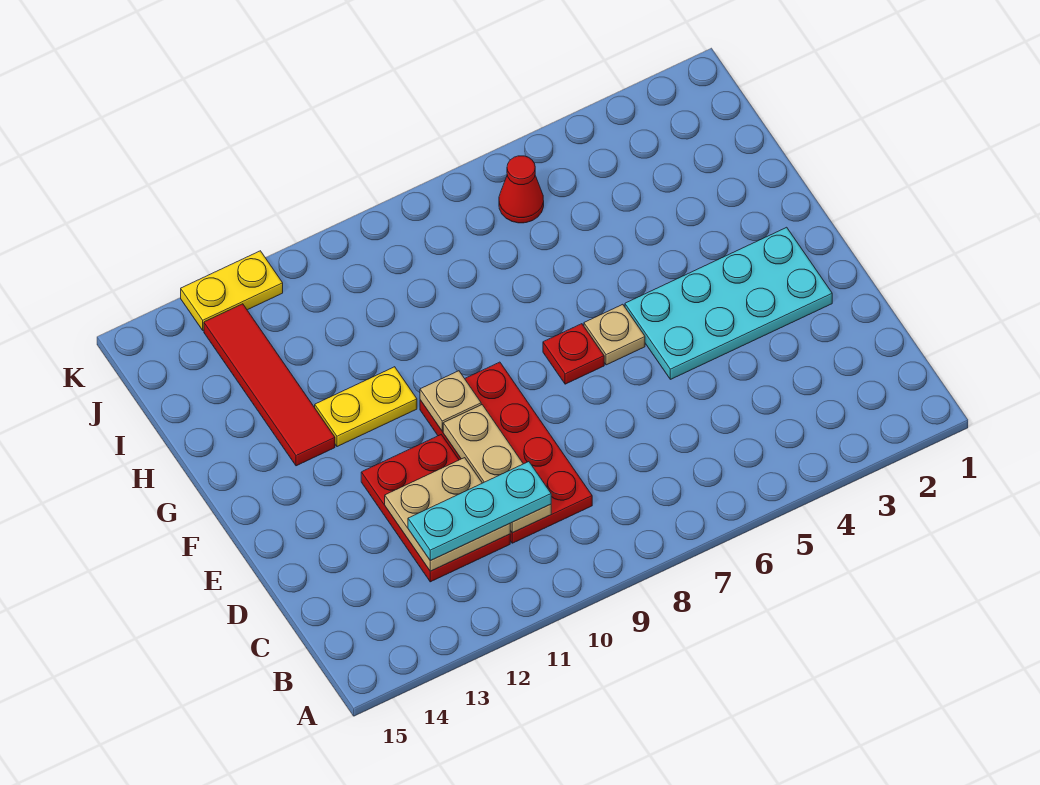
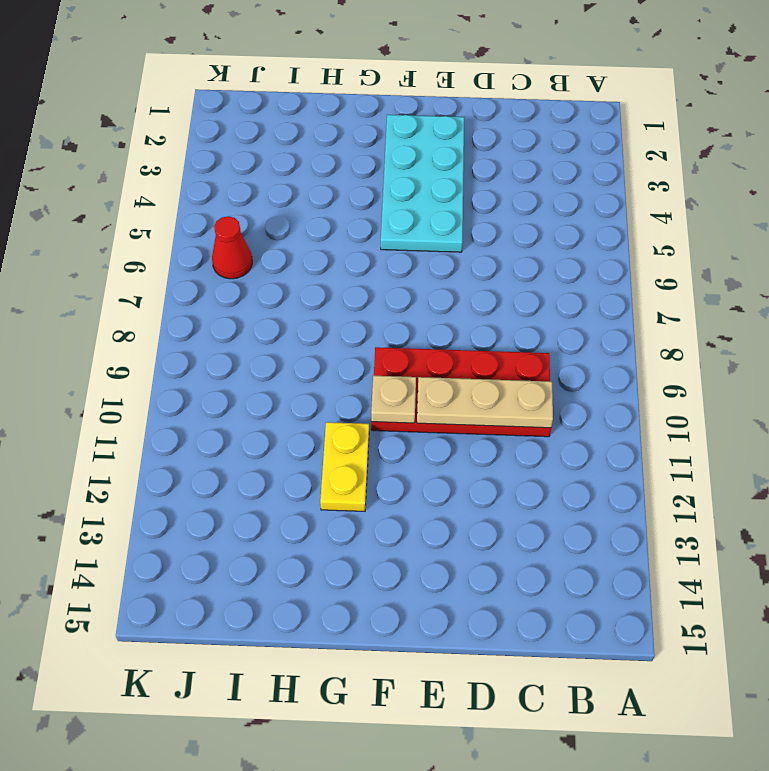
none -> red 2x3 plate [361,435,510,582]
none -> tan 1x1 plate [584,304,645,365]
none -> red 1x1 plate [543,324,604,384]

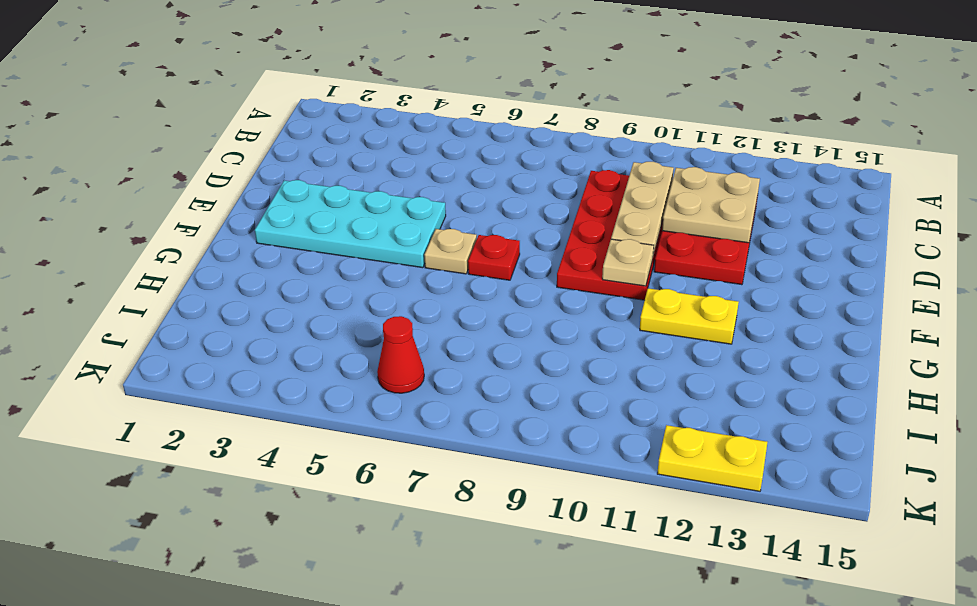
none -> red 1x4 tile [204,304,335,466]
none -> cyan 1x3 plate [408,462,551,561]

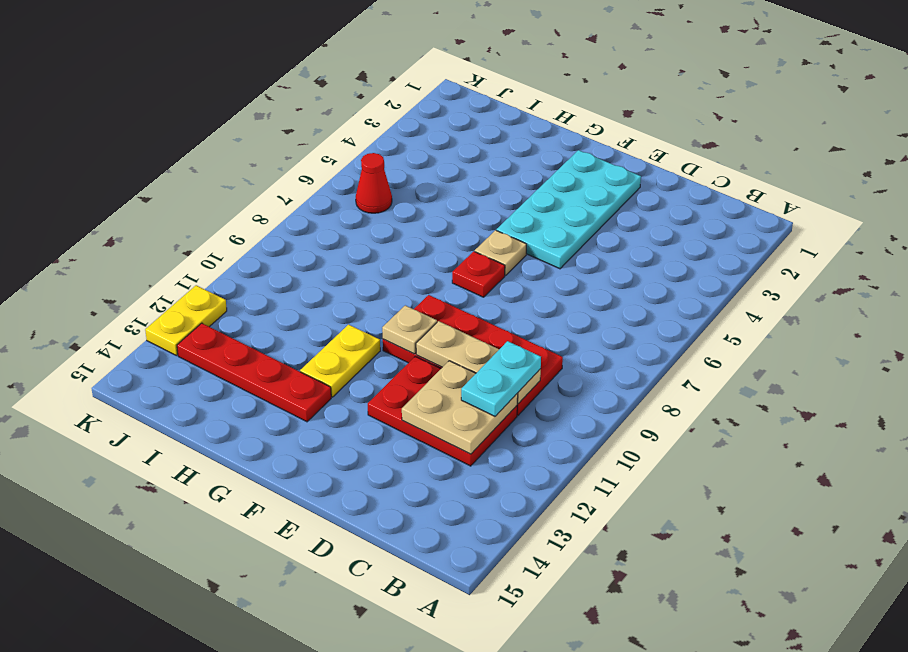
cyan 1x2 plate [461,341,541,416] -> cyan 1x3 plate [408,462,551,561]
red 1x4 plate [177,323,331,422] -> red 1x4 tile [204,304,335,466]

